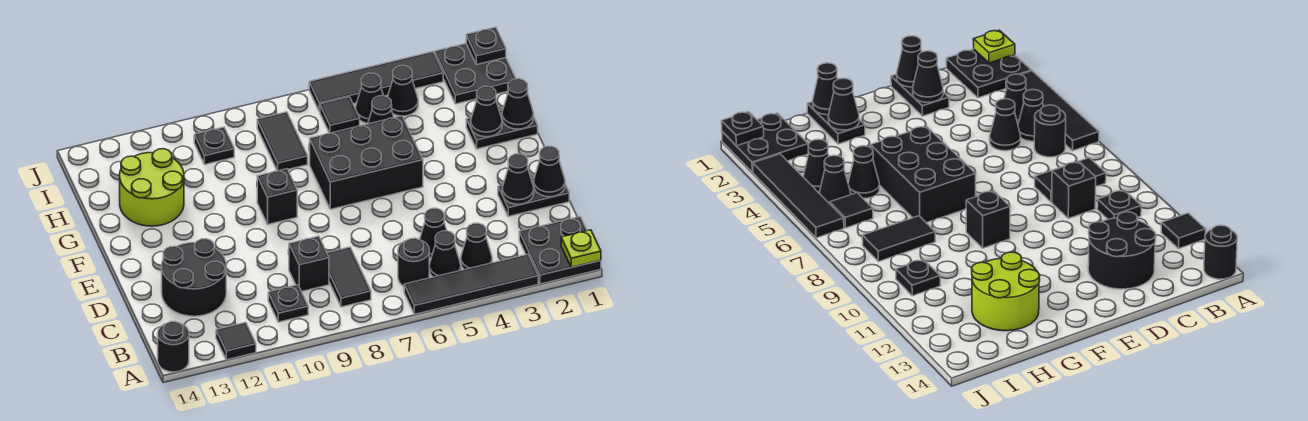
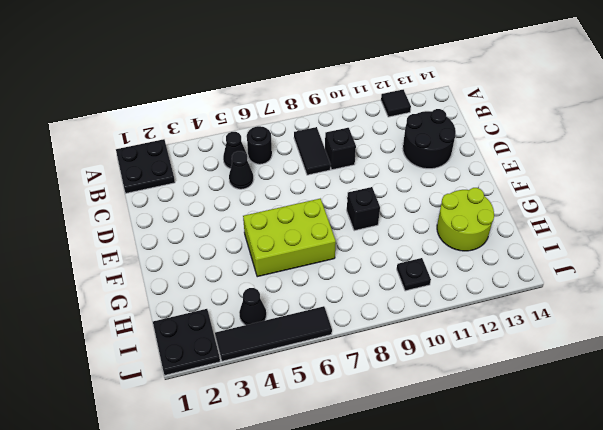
lime 2x3 brick [243,199,336,277] -> black 2x3 brick [310,116,423,209]
none -> black 1x4 tile [404,254,538,314]
none -> black 1x1 round brick [158,322,189,372]
none -> black 1x1 cone [461,223,492,270]
none -> black 1x1 plate [268,285,308,322]

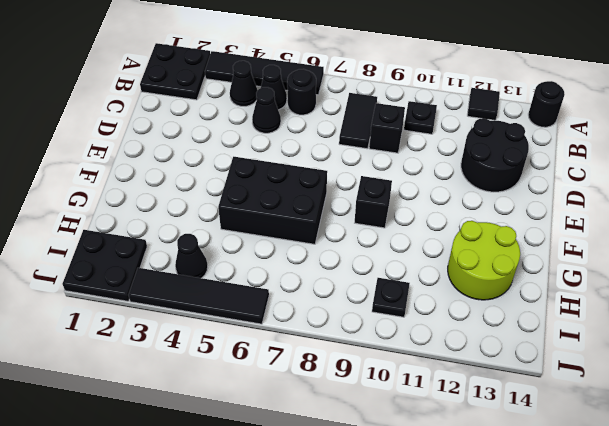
none -> black 1x2 plate [498,178,569,216]
none -> black 1x2 plate [466,110,538,149]
none -> black 1x1 cone [368,96,394,124]
none -> black 1x2 tile [257,112,308,171]

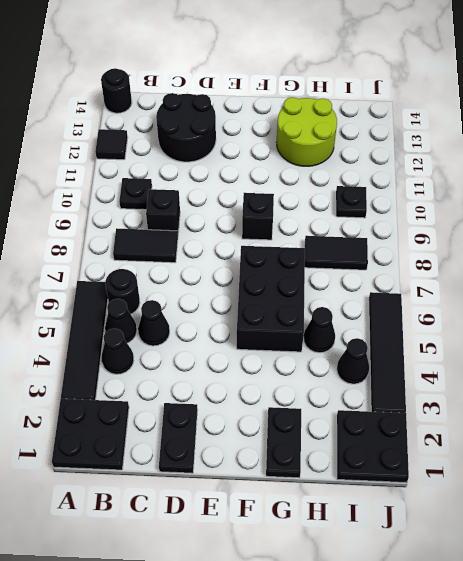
none -> black 1x1 cone [355,73,383,123]
none -> black 1x1 tile [320,97,360,133]
none -> lime 1x1 plate [561,230,601,267]
none -> black 1x1 cone [534,146,565,197]

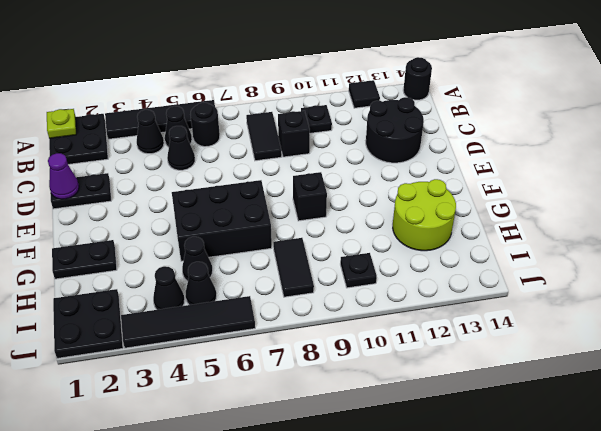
purple 1x1 cone [48,153,79,199] -> black 1x1 cone [534,146,565,197]
none -> black 1x1 tile [320,97,360,133]
none -> black 1x1 cone [502,154,534,204]
none -> black 1x1 cone [502,79,534,129]
none -> black 1x1 cone [471,86,502,137]

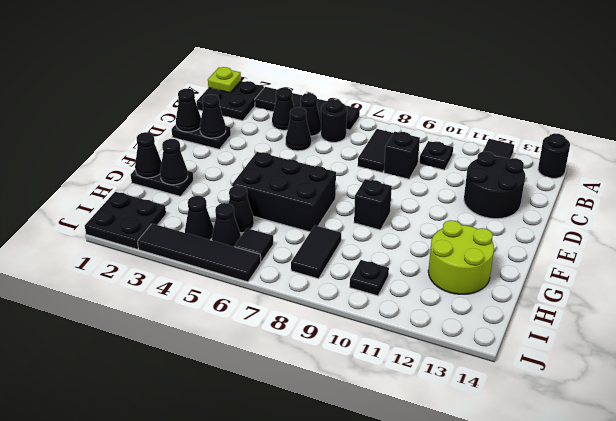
none -> black 1x1 plate [466,27,506,65]

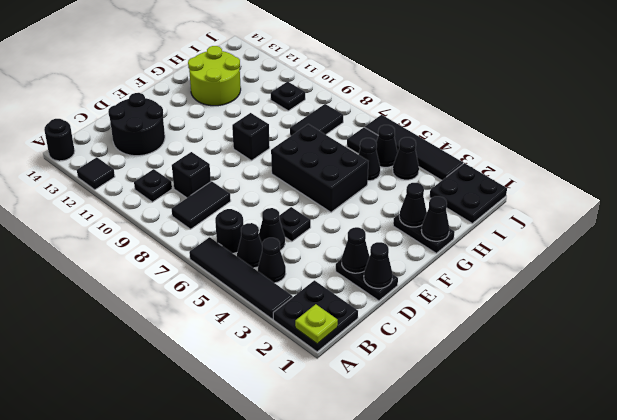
black 1x1 plate [279,207,311,242] -> black 1x1 plate moved to [466,27,506,65]

